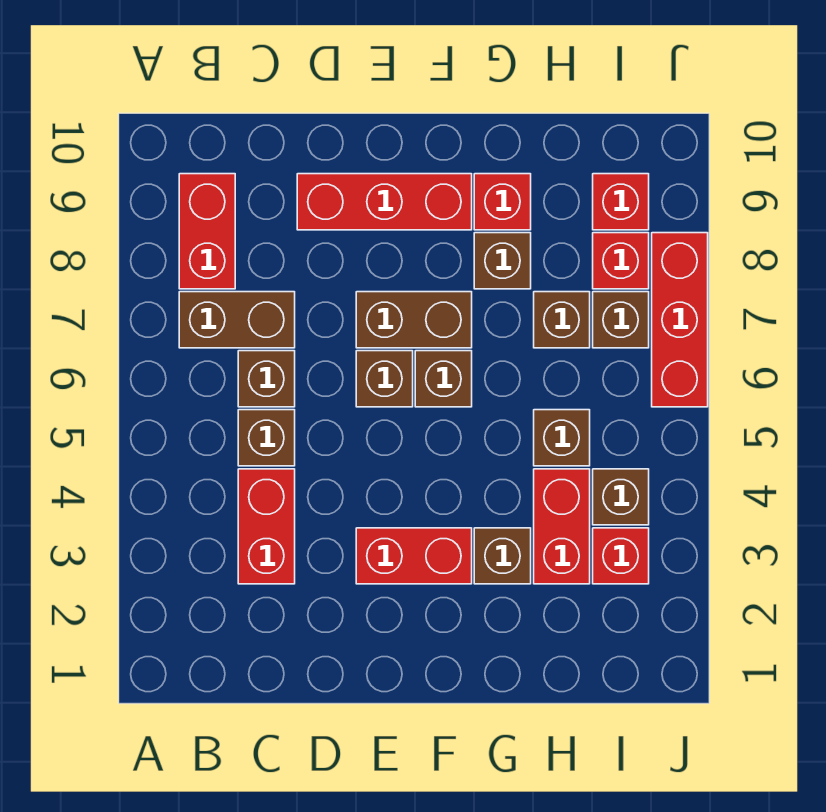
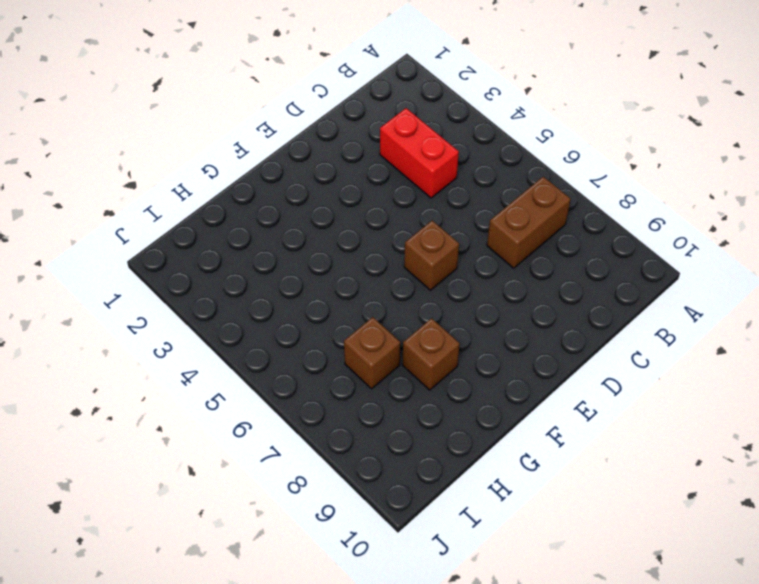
none -> red 1x2 brick [179,174,235,289]
none -> brown 1x1 brick [238,410,295,466]
none -> brown 1x1 brick [238,351,295,407]

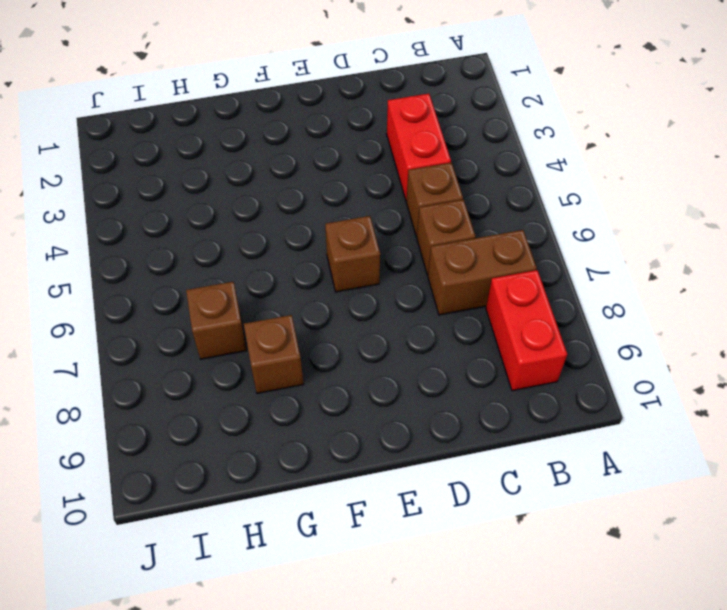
none -> red 1x3 brick [297,174,472,230]
none -> red 1x2 brick [356,528,472,584]
none -> brown 1x2 brick [356,292,472,348]

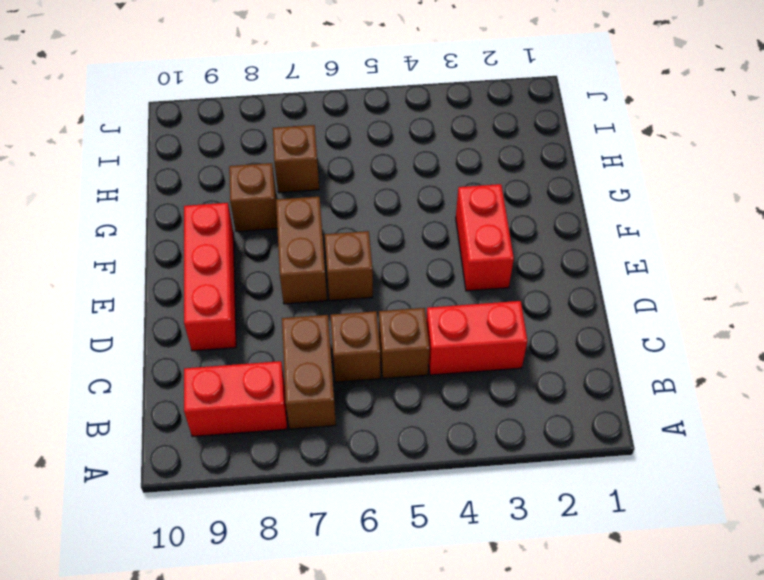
none -> brown 1x1 brick [415,351,472,407]
none -> brown 1x1 brick [474,528,531,584]
none -> red 1x1 brick [474,174,531,230]

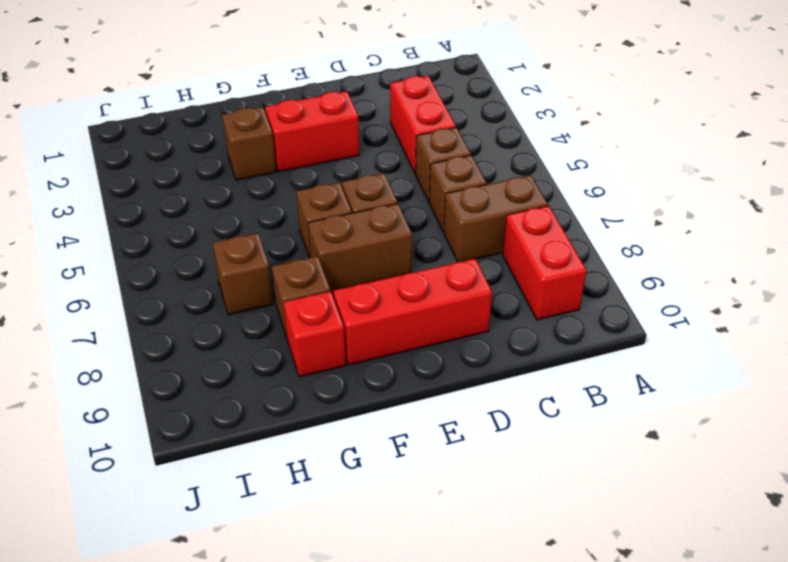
none -> red 1x2 brick [534,469,590,584]
none -> brown 1x1 brick [534,410,590,466]
none -> red 1x1 brick [593,528,649,584]

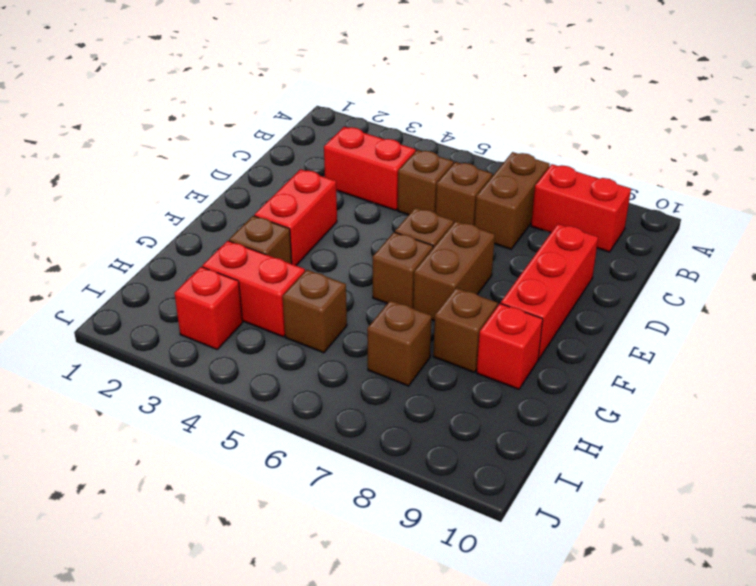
none -> brown 1x1 brick [593,469,649,525]
none -> brown 1x1 brick [593,292,649,348]
none -> red 1x1 brick [593,233,649,289]

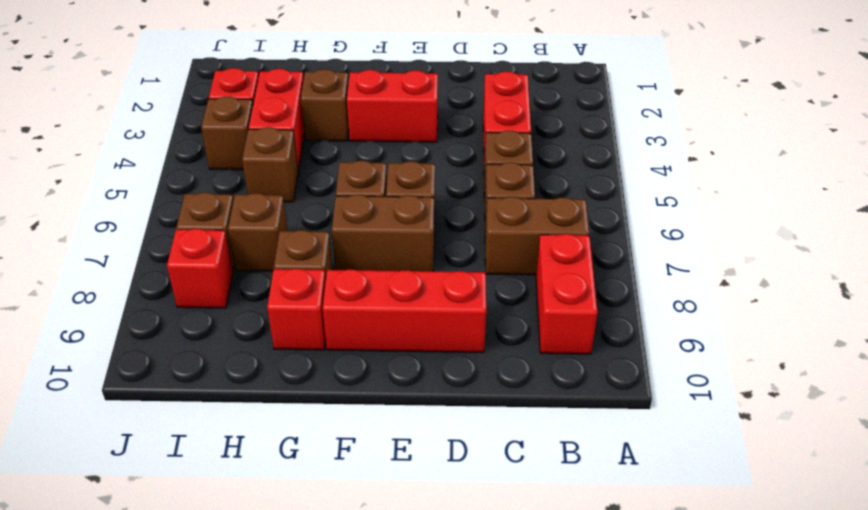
none -> red 1x1 brick [593,174,649,230]
none -> red 1x3 brick [652,233,708,407]

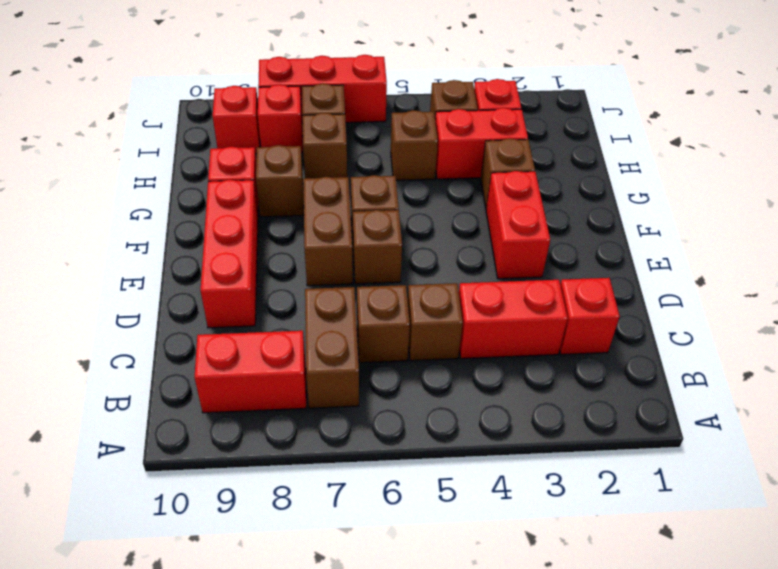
red 1x1 brick [560,278,620,355] -> none

